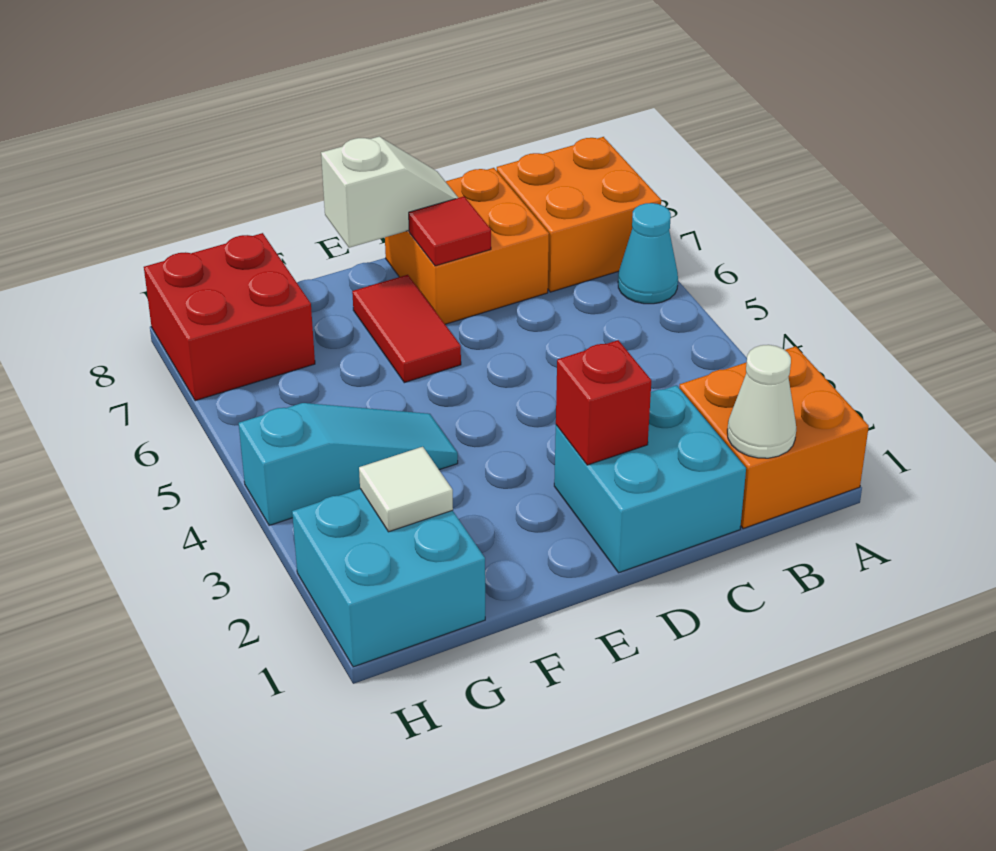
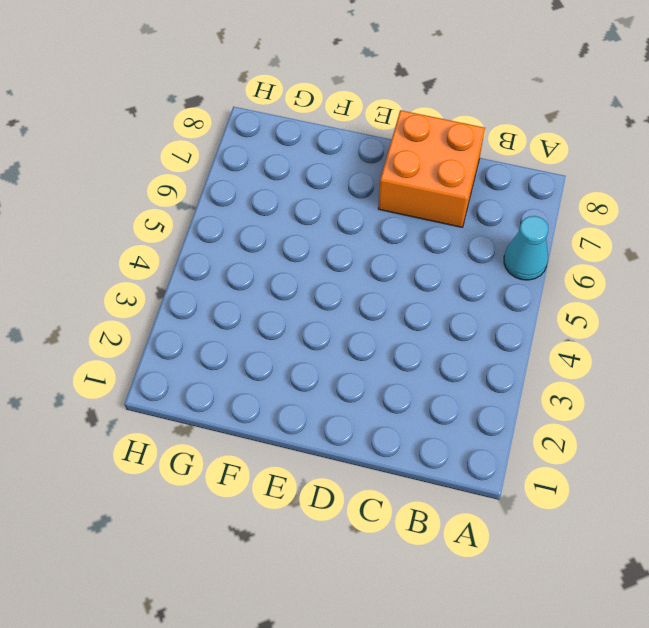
none -> orange 2x2 brick [679,346,869,529]
none -> orange 2x2 brick [497,137,661,292]
none -> cyan 2x2 brick [554,385,746,573]

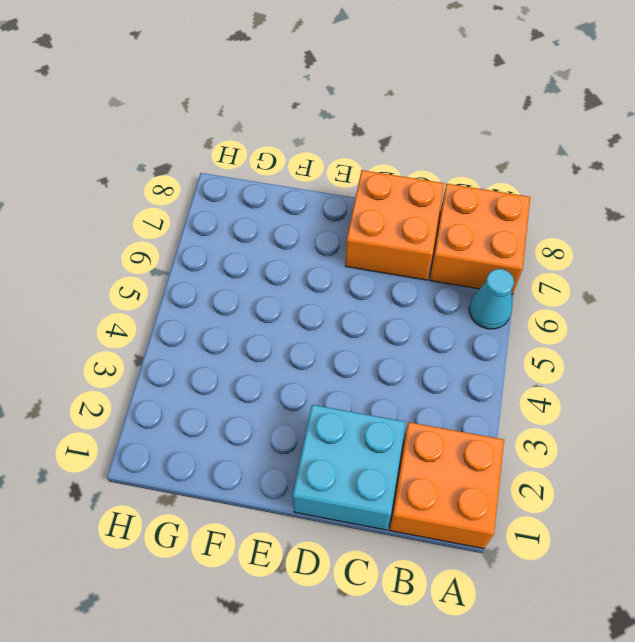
none -> red 1x2 tile [352,275,461,383]
none -> cyan 1x3 slope [239,403,458,525]
none -> cyan 2x2 brick [292,489,485,667]

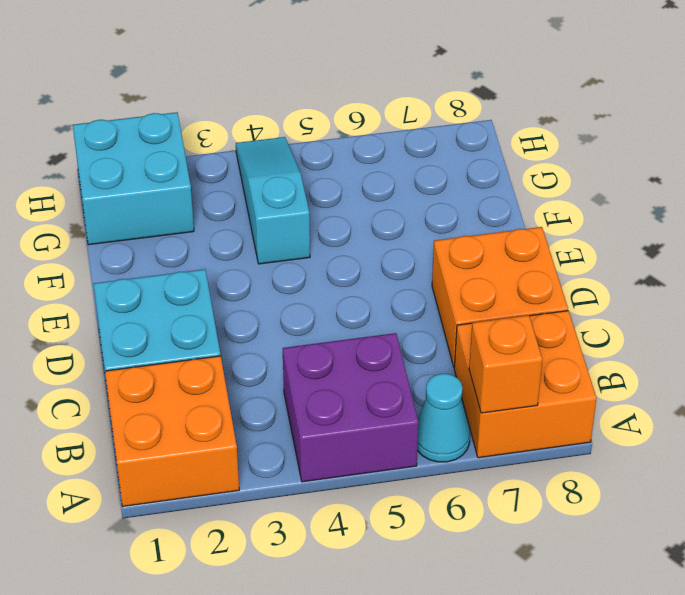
purple 2x2 brick [283,333,418,482] -> none
orange 1x1 brick [469,315,542,413] -> none
cyan 1x3 slope [236,137,310,264] -> cyan 1x3 slope turned to [239,403,458,525]
none -> red 1x2 tile [352,275,461,383]
none -> red 2x2 brick [144,233,315,401]
none -> white 1x1 cone [727,345,796,458]

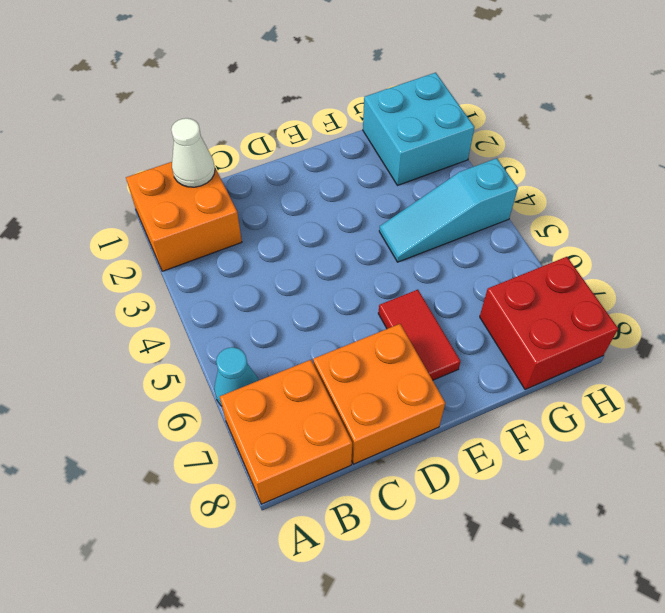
none -> cyan 2x2 brick [554,385,746,573]
none -> red 1x1 brick [556,340,651,465]
none -> red 1x1 tile [409,197,491,266]

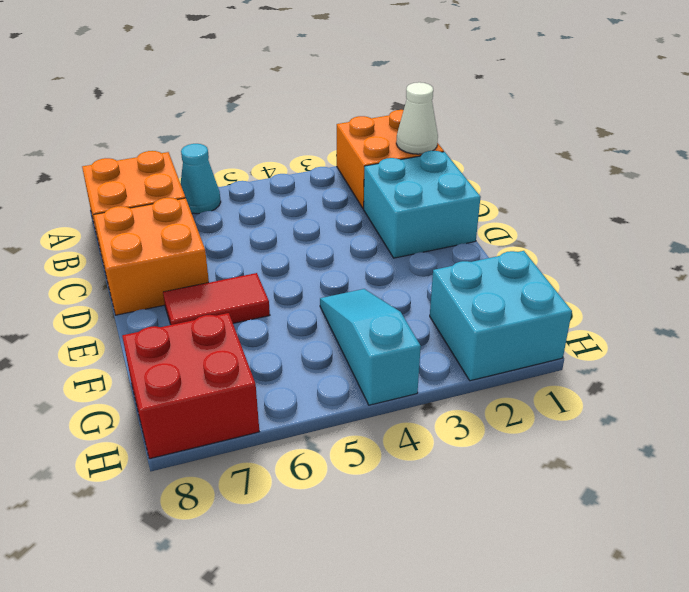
none -> red 1x1 brick [556,340,651,465]
none -> red 1x1 tile [409,197,491,266]
none -> white 1x2 slope [321,137,458,248]

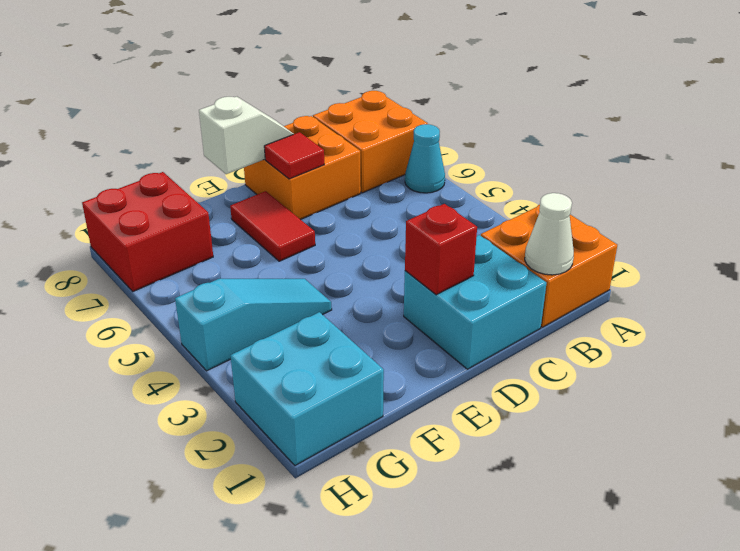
none -> white 1x1 tile [359,447,453,532]

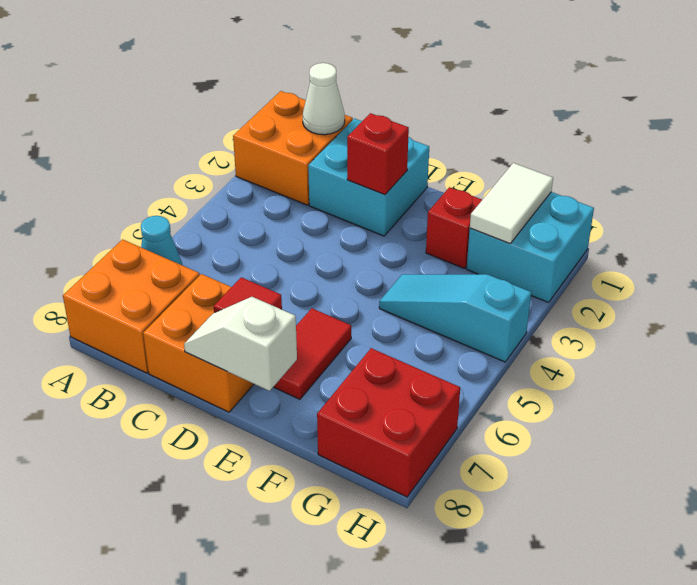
red 1x1 brick [426,187,482,269] -> none
white 1x2 tile [470,163,553,243] -> white 1x1 tile [359,447,453,532]

